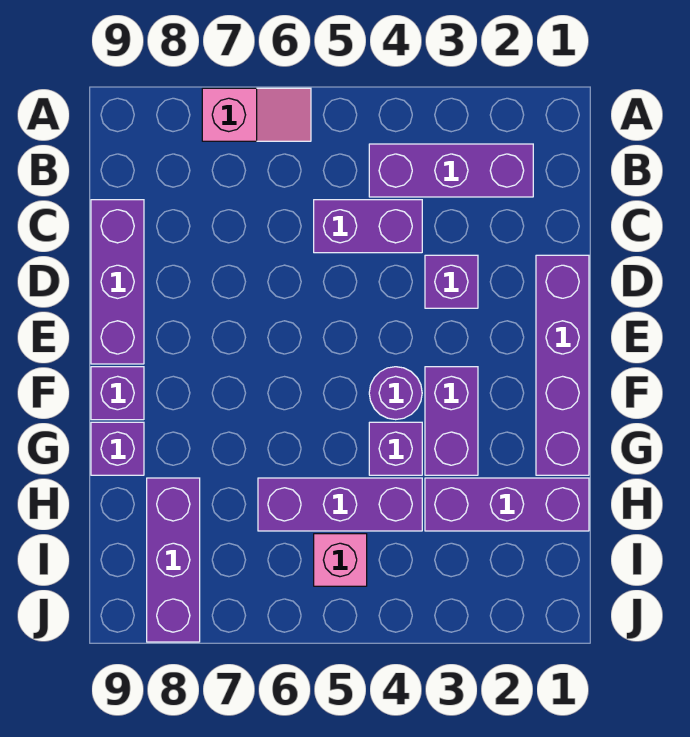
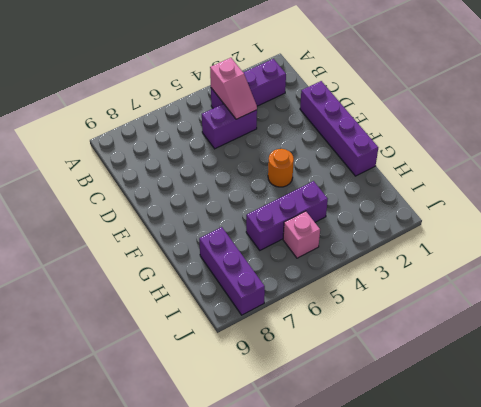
pink 1x2 slope [210,58,257,119] -> pink 1x2 slope turned to [202,88,311,141]
orange 1x1 round brick [268,149,294,187] -> purple 1x1 round brick [369,367,422,420]
none -> purple 1x3 brick [91,200,144,364]
none -> purple 1x1 brick [425,255,478,308]
none -> purple 1x2 brick [425,367,478,475]

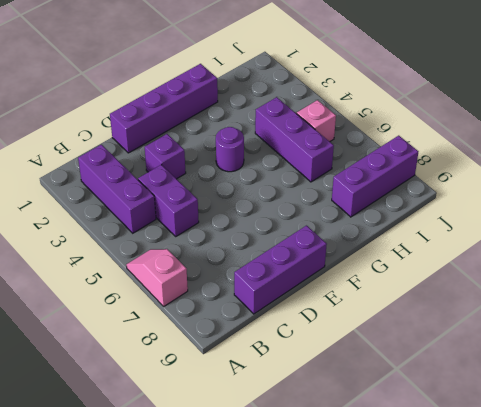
none -> purple 1x2 brick [425,367,478,475]
none -> purple 1x1 brick [91,367,144,420]
none -> purple 1x1 brick [369,422,422,475]

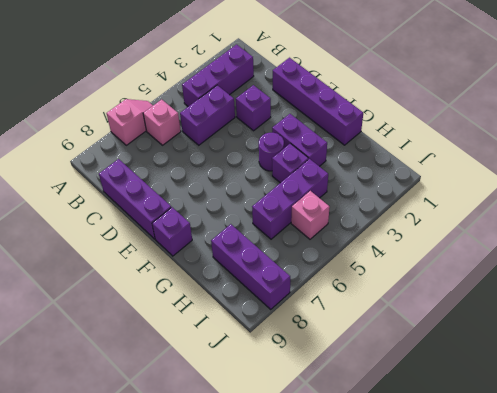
pink 1x1 brick [143,100,181,145] -> none
none -> purple 1x1 brick [91,422,144,475]
none -> purple 1x3 brick [425,478,589,531]

